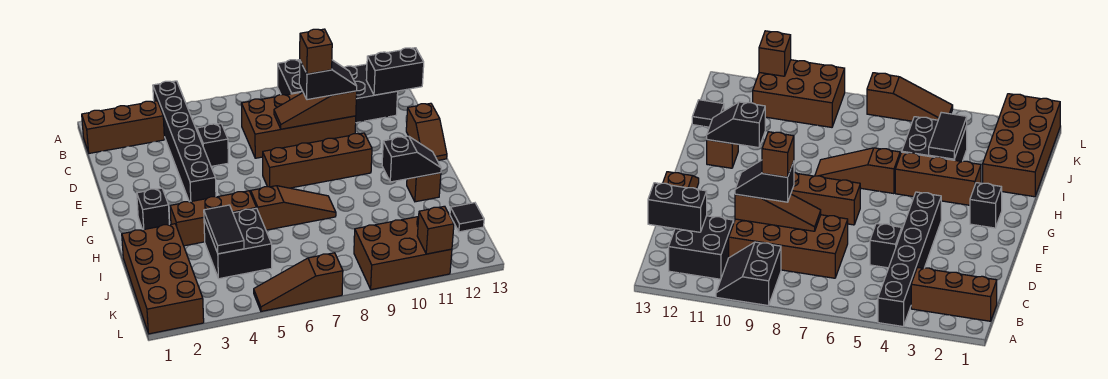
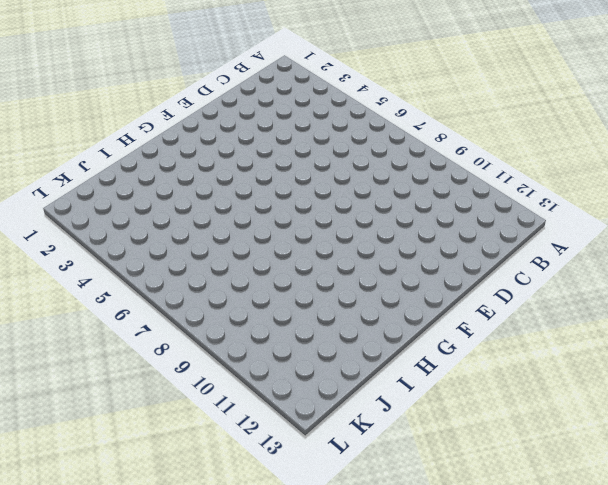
none -> black 1x6 brick [153,81,216,202]
none -> black 2x2 slope [278,60,302,95]
none -> brown 1x3 brick [82,101,164,153]

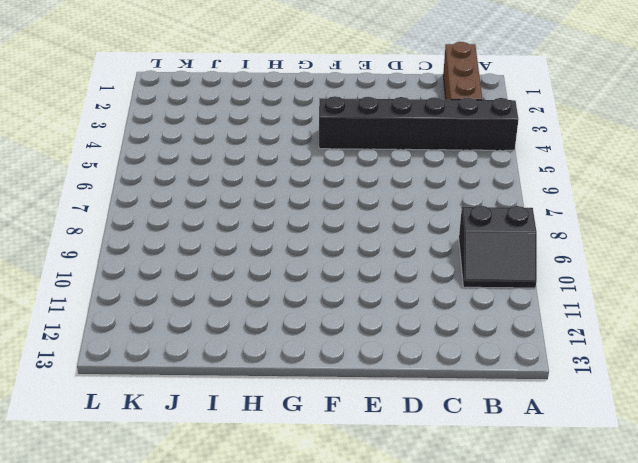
none -> black 2x2 brick [344,64,398,123]
none -> brown 2x4 brick [241,91,356,158]
none -> black 1x1 brick [197,124,228,166]

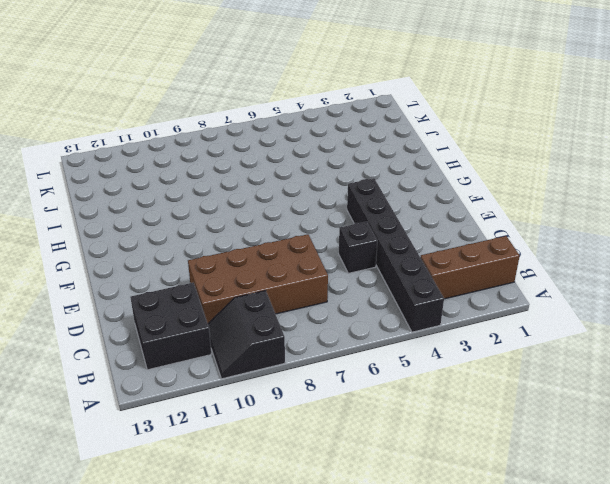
none -> brown 1x2 slope [406,103,447,161]
none -> brown 1x4 brick [263,133,372,188]
none -> black 1x1 brick [137,188,169,230]

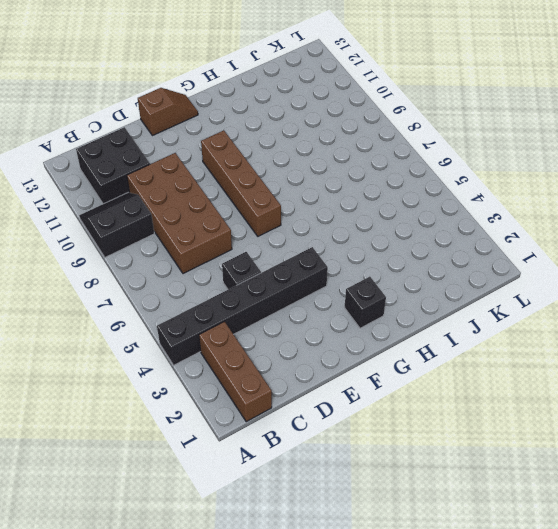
none -> brown 1x3 brick [170,191,256,246]
none -> brown 1x3 slope [251,186,336,230]
none -> brown 1x1 brick [407,173,441,202]

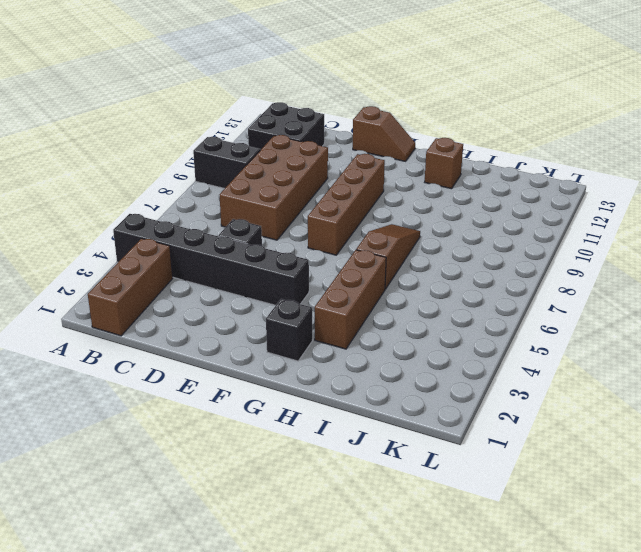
none -> brown 2x4 brick [122,224,204,334]
none -> black 2x2 brick [204,208,272,279]
none -> black 1x1 tile [450,203,484,232]

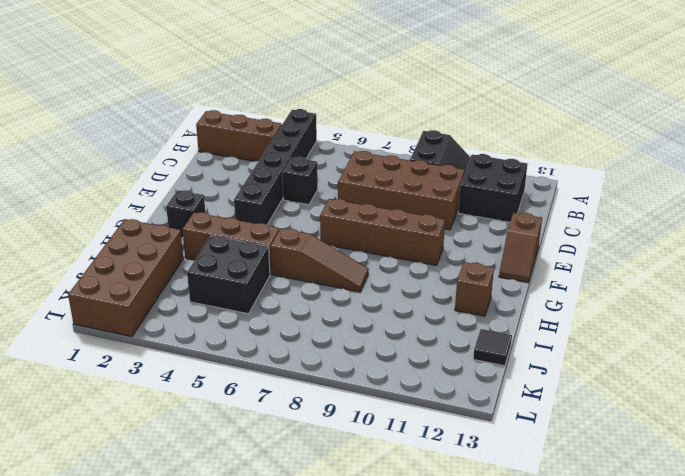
none -> brown 2x3 brick [354,217,452,290]
none -> brown 1x3 slope [254,253,343,311]
none -> black 1x2 brick [366,48,424,95]

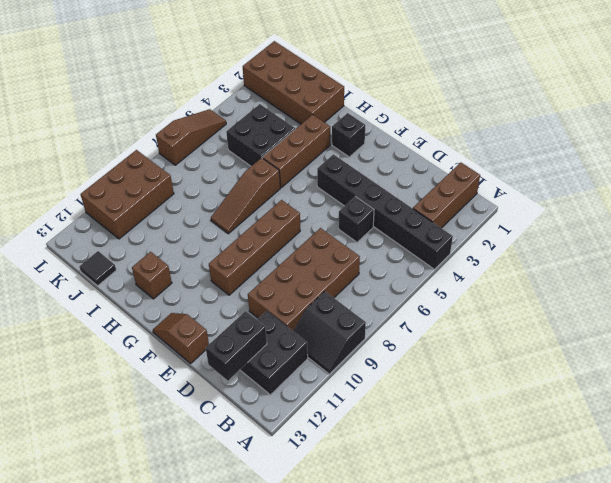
none -> brown 1x3 slope [274,91,357,129]
none -> black 1x2 slope [382,136,441,182]
none -> black 1x2 tile [204,205,244,254]

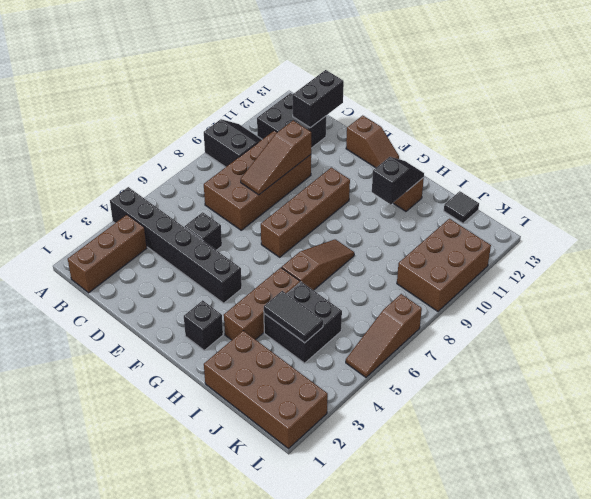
none -> brown 1x1 brick [417,206,454,254]
none -> black 1x2 slope [299,60,357,100]
none -> brown 1x1 brick [300,29,332,74]

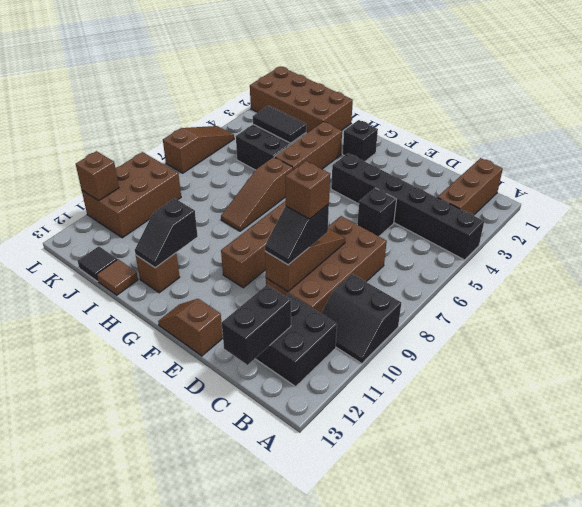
brown 1x1 tile [97,259,138,295] -> none

